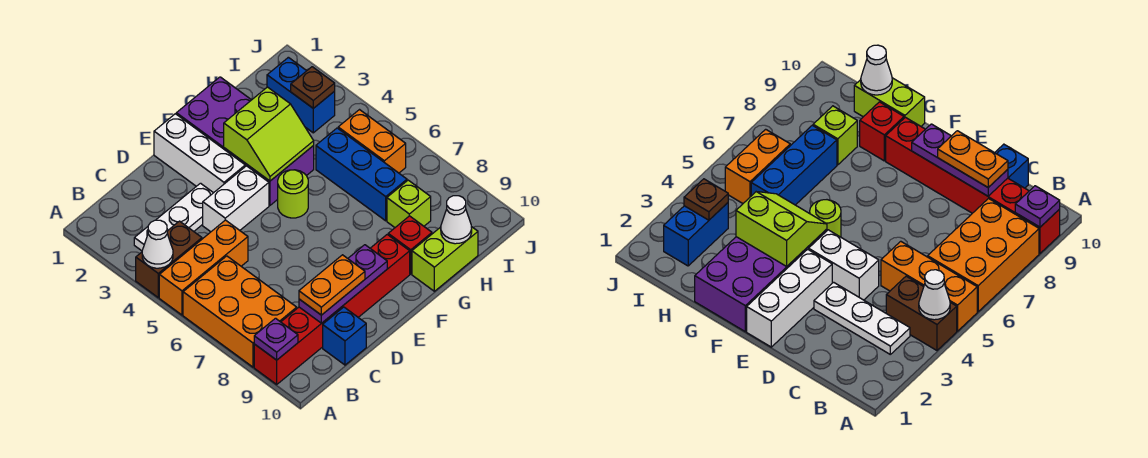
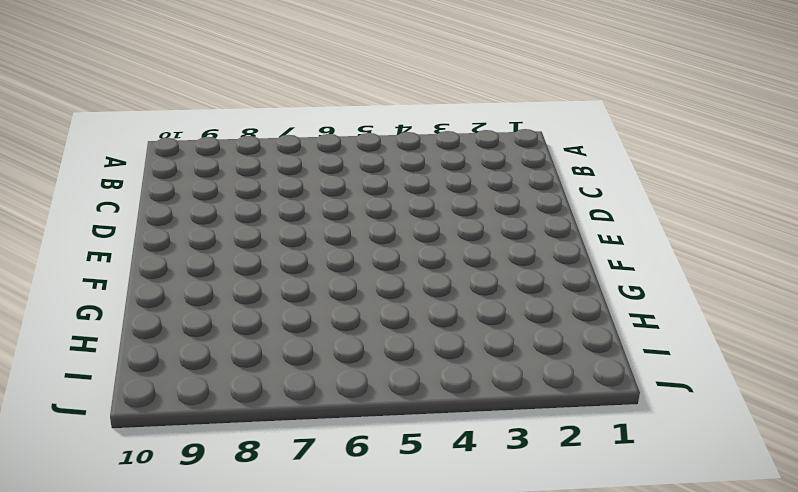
none -> brown 1x2 brick [136,221,202,297]
none -> orange 1x3 brick [159,220,248,315]
none -> orange 2x3 brick [183,256,297,367]

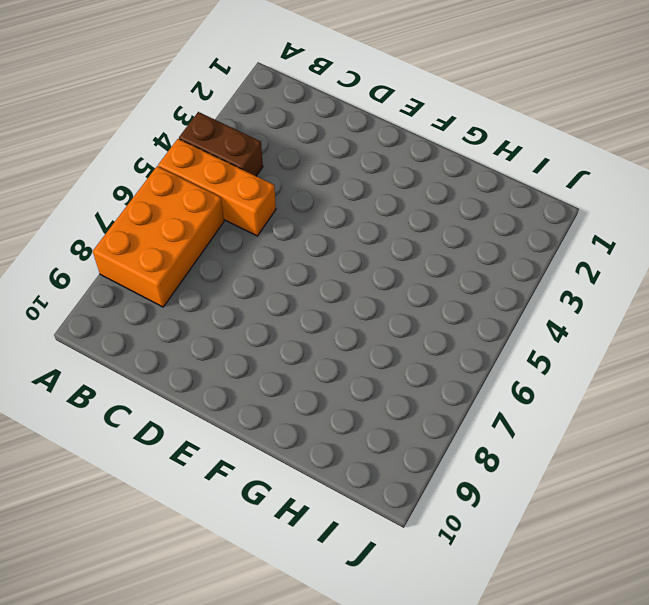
none -> red 1x6 brick [254,235,410,384]
none -> white 1x3 plate [134,183,213,251]
none -> blue 1x1 brick [323,307,366,365]

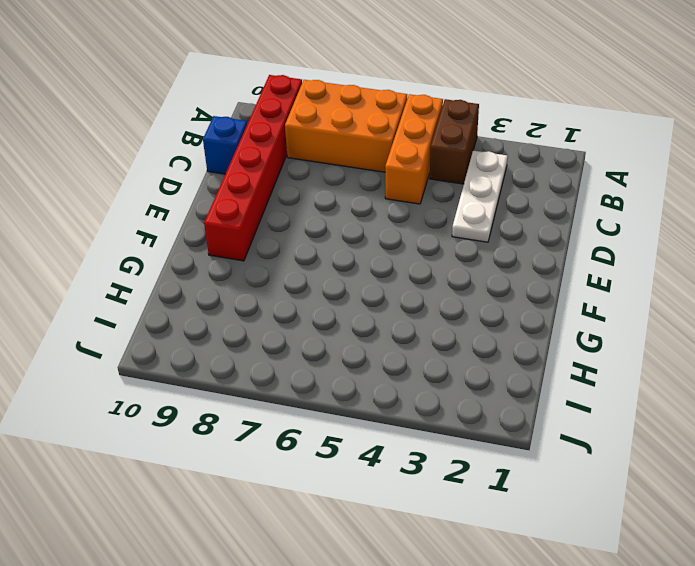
none -> white 1x2 brick [203,166,269,232]
none -> white 1x3 brick [154,114,245,193]
none -> purple 2x4 brick [176,77,314,205]

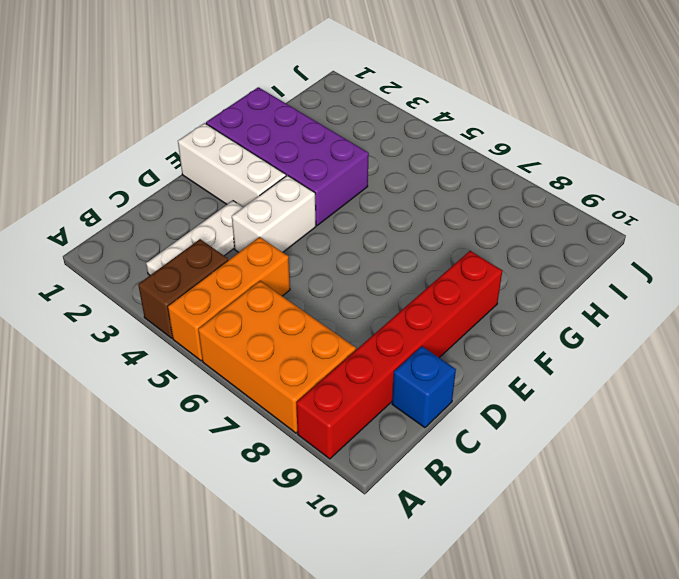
none -> lime 1x1 round brick [278,170,308,218]
none -> red 1x1 brick [388,216,432,274]
none -> lime 1x2 brick [412,227,478,291]

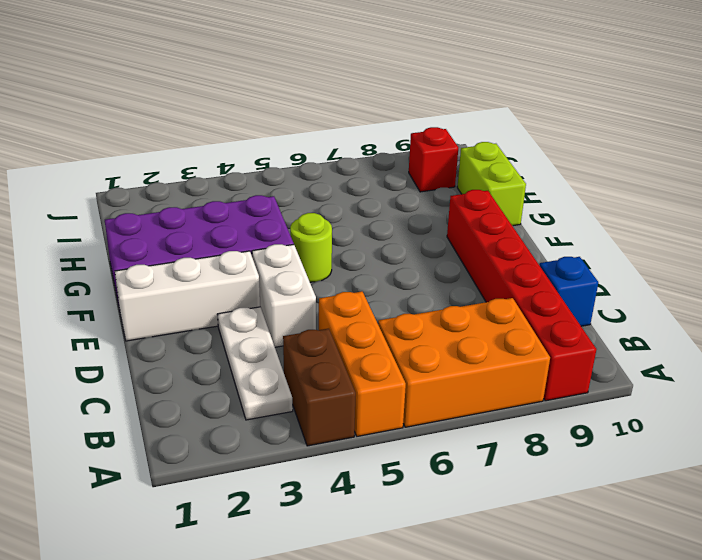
red 1x1 brick [409,127,458,192] -> red 1x1 brick moved to [388,216,432,274]
none -> blue 1x3 brick [316,128,407,221]
none -> lime 1x1 brick [387,180,431,227]
none -> blue 1x2 brick [267,57,335,133]

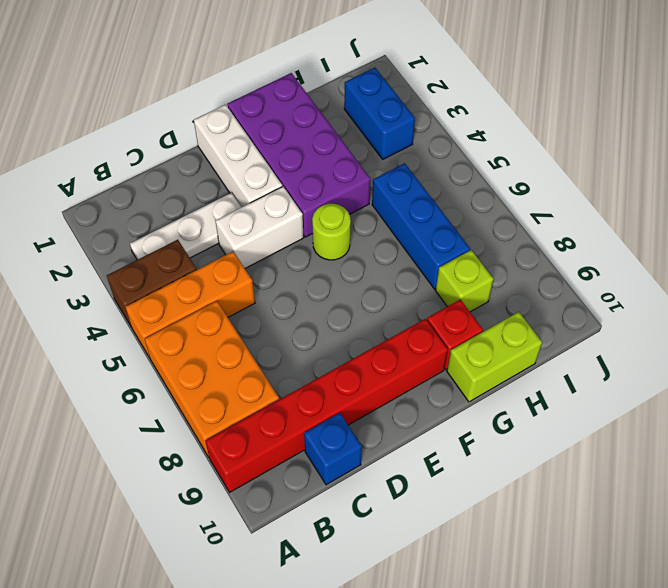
none -> orange 1x2 brick [338,110,406,173]
none -> white 1x1 cone [142,220,173,268]
none -> purple 1x1 plate [254,318,298,360]

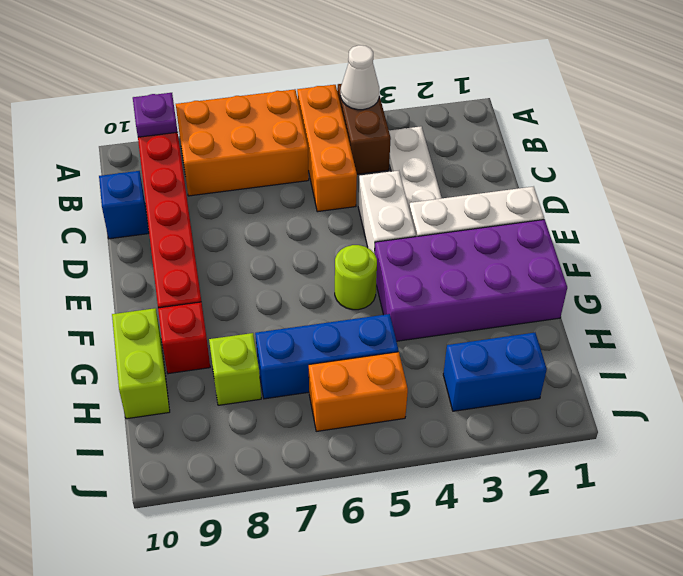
none -> purple 1x3 plate [299,245,387,323]
none -> lime 2x2 slope [224,87,314,181]
none -> white 1x1 cone [441,196,472,244]

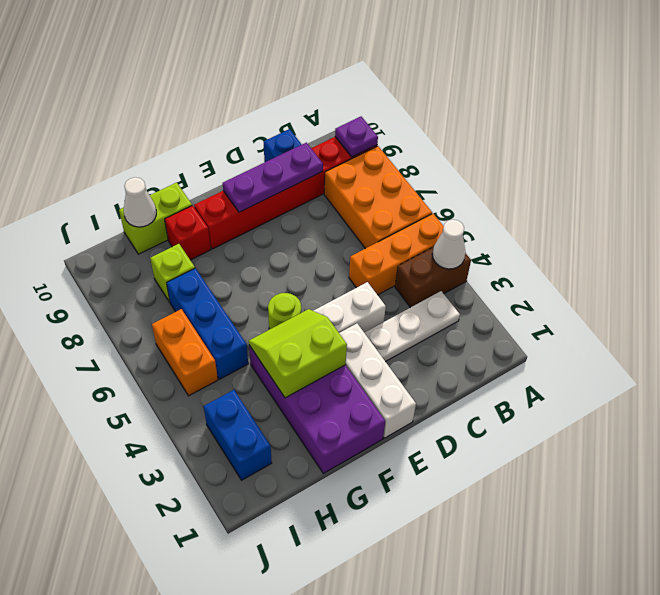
none -> brown 1x1 plate [291,67,335,108]
none -> orange 1x2 plate [299,255,365,315]

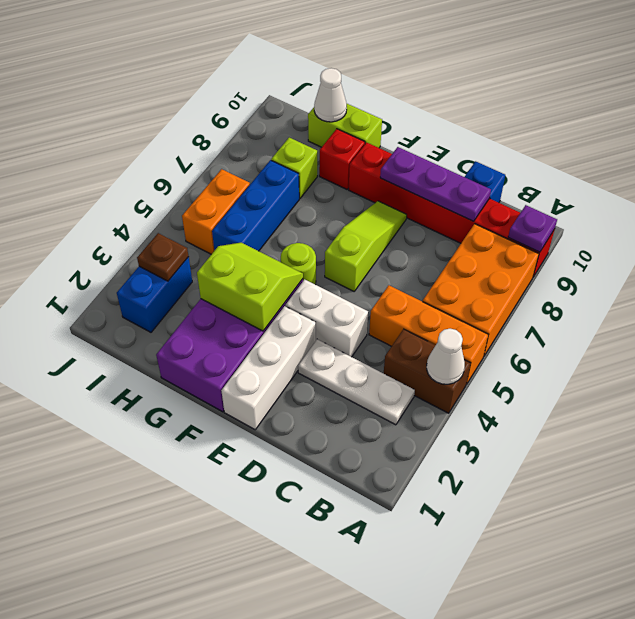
lime 1x3 slope [325,201,407,291] -> none
none -> orange 1x2 plate [299,255,365,315]

